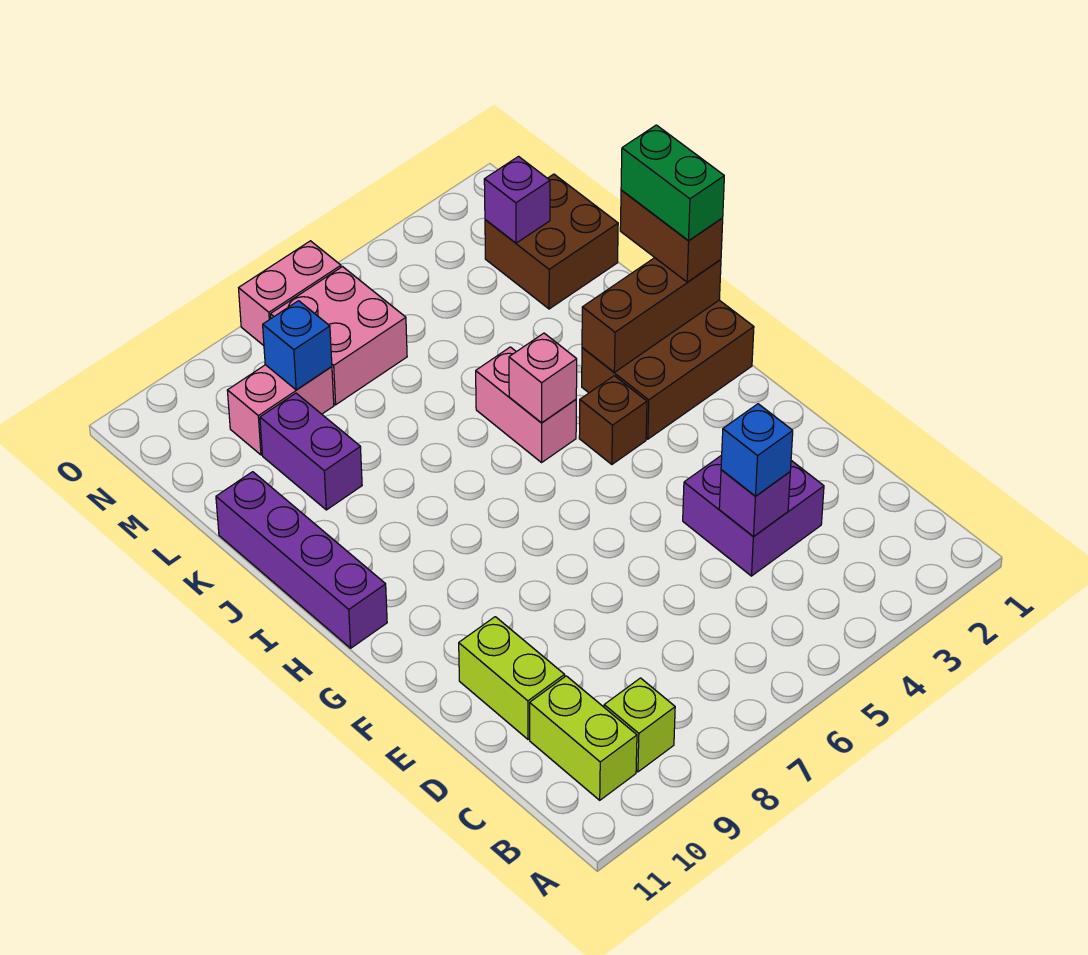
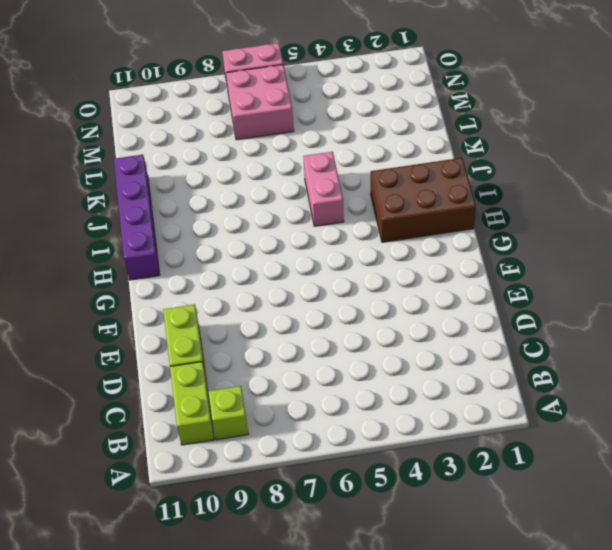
none -> purple 2x2 brick [683,455,824,576]
none -> brown 1x1 brick [579,376,647,464]
none -> purple 1x2 brick [260,393,362,510]

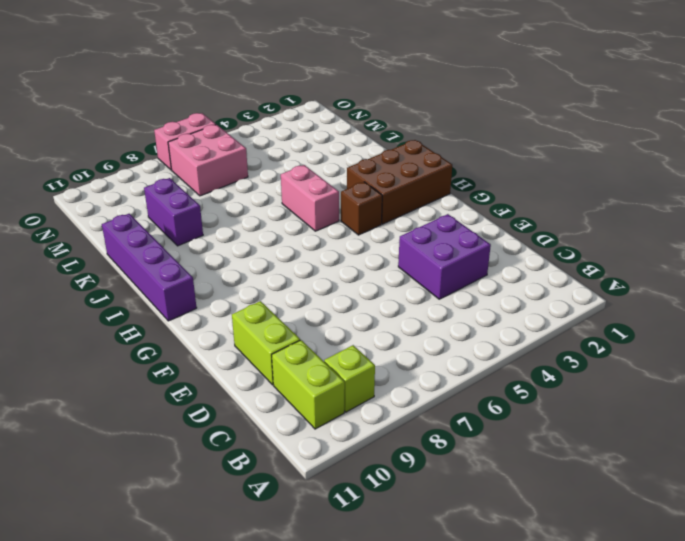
none -> brown 2x2 brick [485,174,618,309]
none -> pink 1x2 brick [227,365,334,455]
none -> purple 1x1 brick [719,470,790,536]

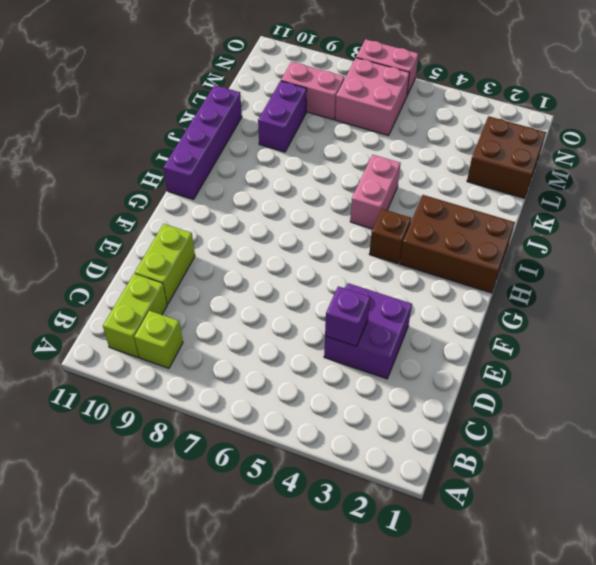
none -> brown 1x3 brick [582,258,721,372]
none -> pink 1x1 brick [509,333,577,423]
none -> purple 1x1 brick [484,157,550,243]

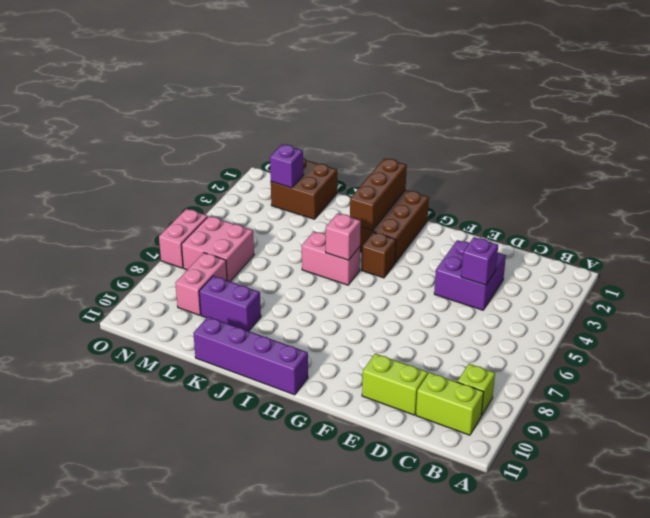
none -> blue 1x1 brick [263,301,332,390]
none -> blue 1x1 brick [721,404,793,496]
none -> brown 1x2 brick [620,190,723,282]

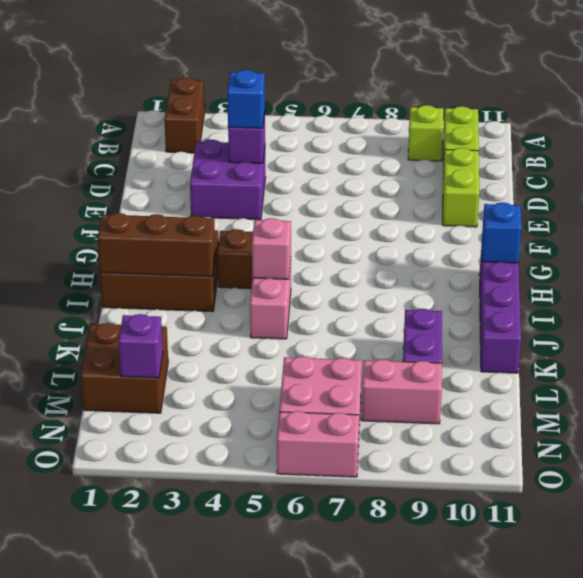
brown 1x2 brick [164,78,204,153] -> brown 1x2 brick moved to [620,190,723,282]
blue 1x1 brick [482,202,521,263] -> blue 1x1 brick moved to [263,301,332,390]
none -> green 1x2 brick [621,125,724,241]

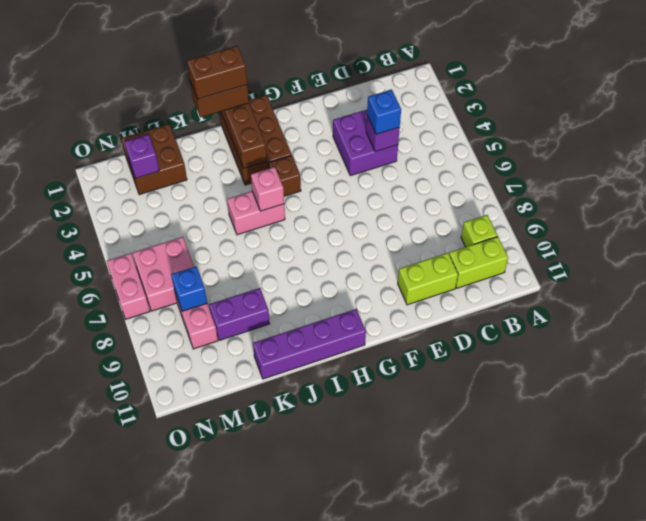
brown 1x2 brick [187,46,247,99] -> green 1x2 brick [621,125,724,241]

